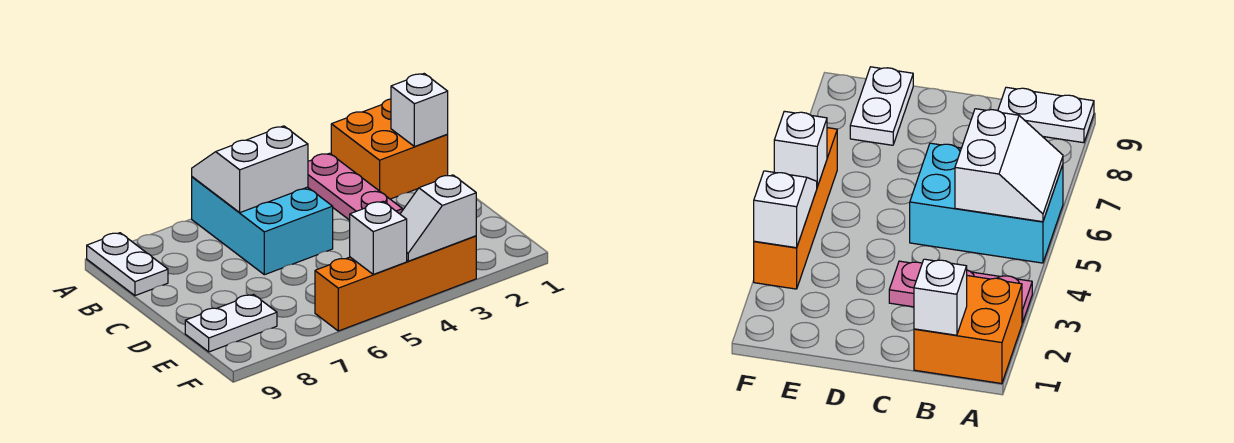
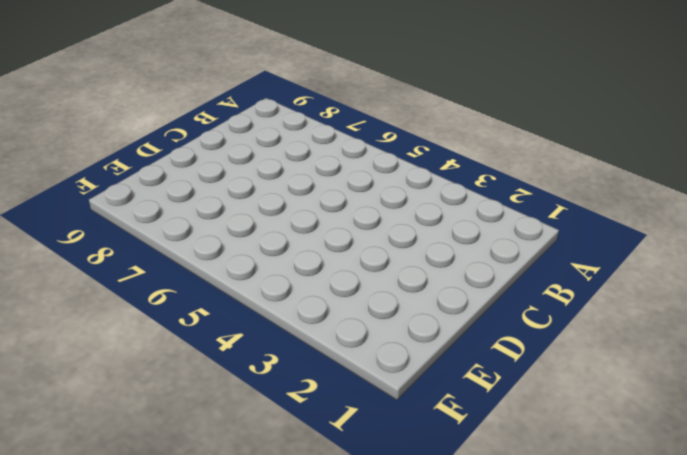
none -> orange 2x2 brick [331,99,448,199]
none -> pink 1x3 plate [308,153,402,220]

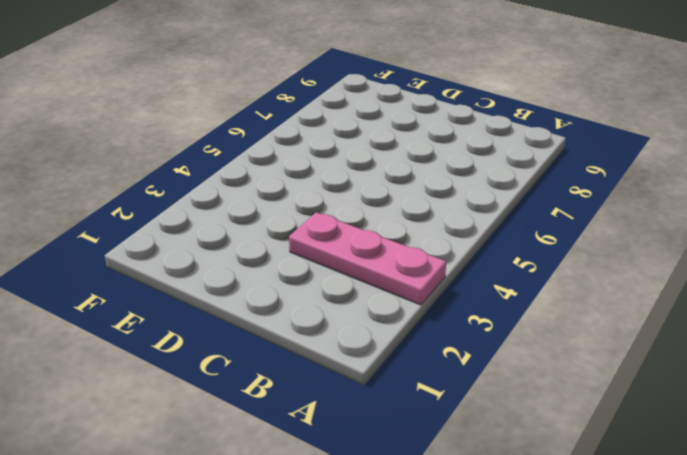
none -> orange 2x2 brick [331,99,448,199]
none -> cyan 2x3 brick [192,177,333,275]

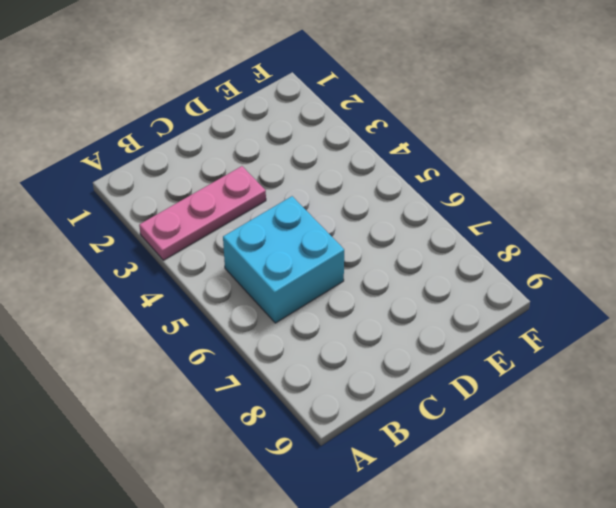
cyan 2x2 brick [223,196,344,323] -> cyan 2x3 brick [192,177,333,275]
none -> orange 2x2 brick [331,99,448,199]
none -> white 1x2 plate [87,233,168,296]

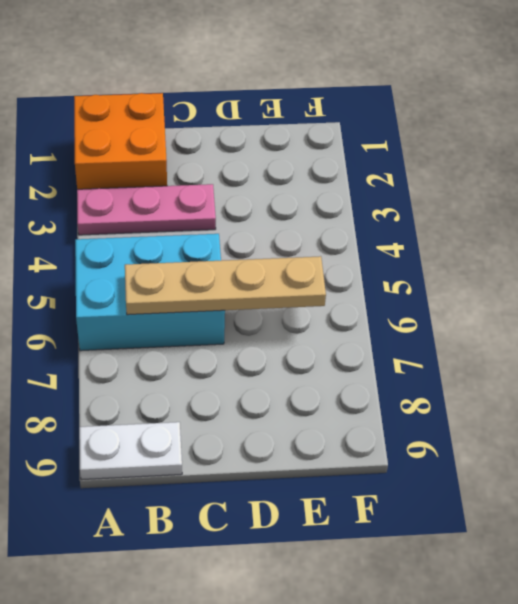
tan 1x4 plate [125,256,326,315] -> white 2x2 slope [192,126,308,213]
none -> white 1x2 plate [185,295,277,352]
none -> orange 1x4 brick [315,236,476,331]

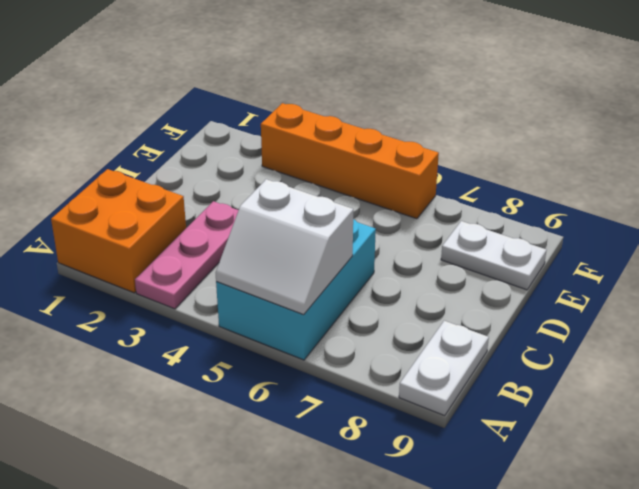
none -> white 1x1 brick [391,74,448,147]
none -> white 1x2 slope [400,175,476,261]

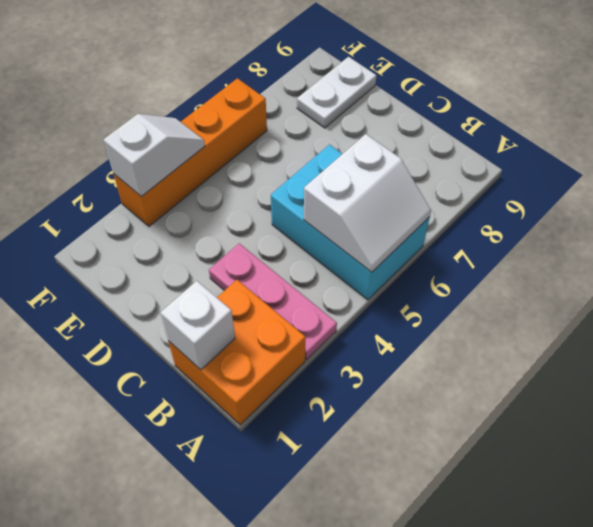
none -> white 1x2 plate [87,233,168,296]
none -> white 1x1 brick [350,202,407,275]

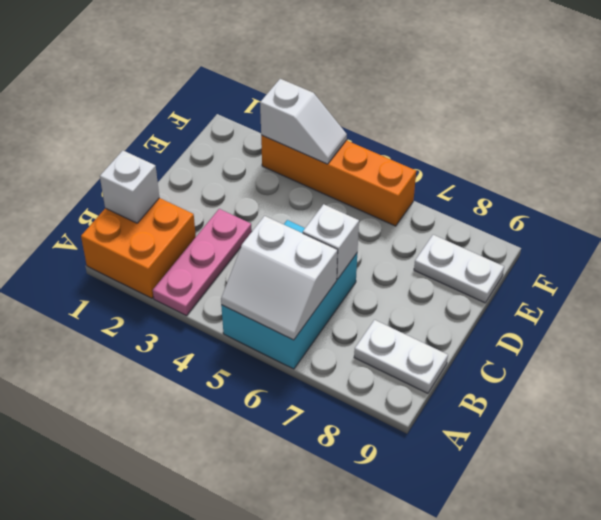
white 1x2 plate [354,320,448,393] -> white 1x2 plate turned to [87,233,168,296]
white 1x1 brick [303,204,359,279] -> white 1x1 brick moved to [350,202,407,275]

